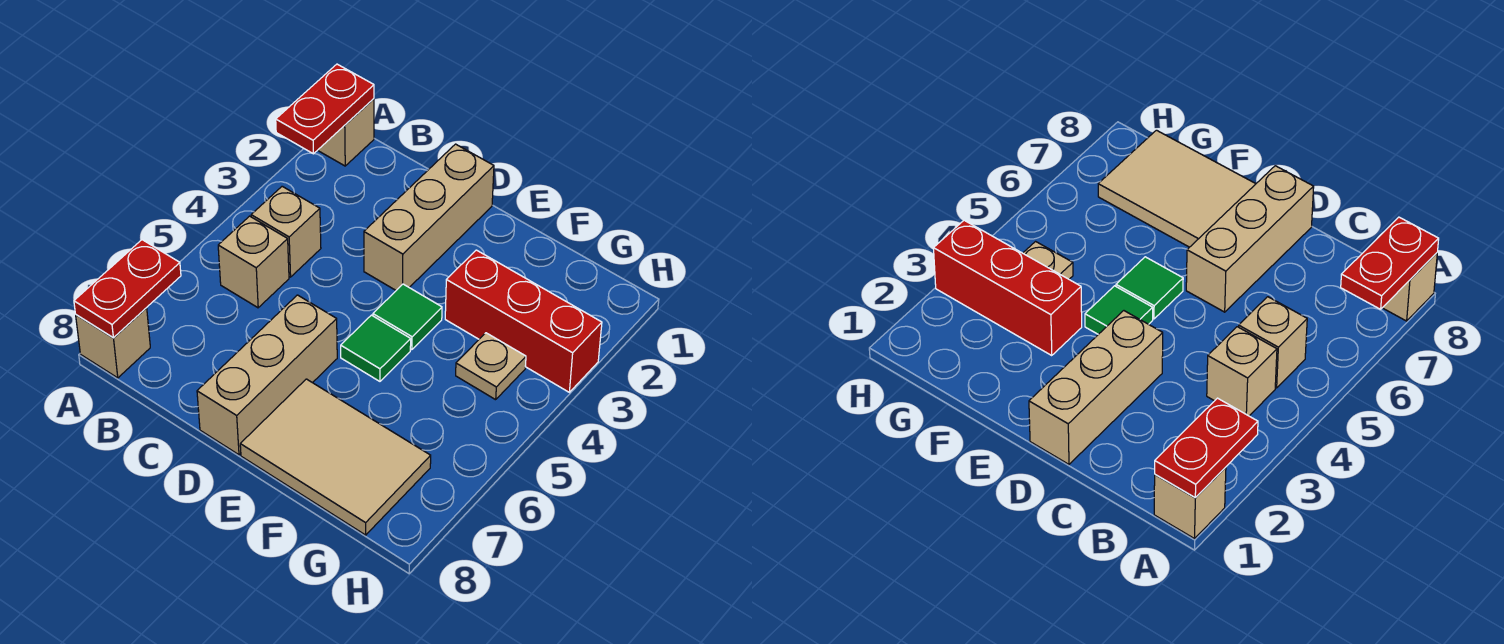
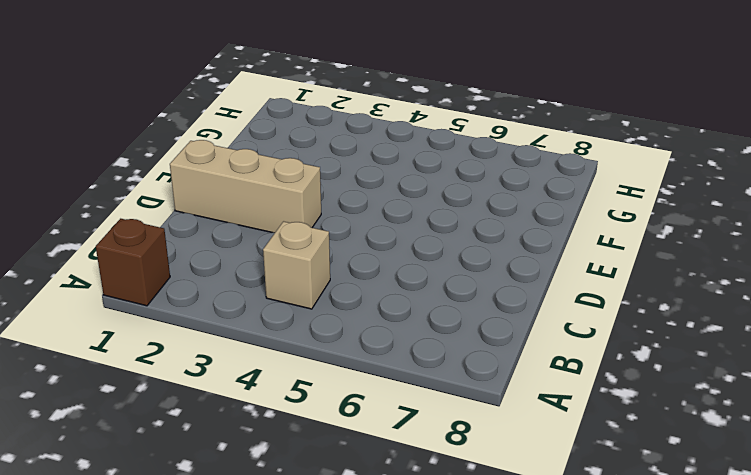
brown 1x1 brick [96,219,170,306] -> tan 1x1 brick [318,99,374,166]
none -> tan 1x1 brick [76,308,150,378]
none -> tan 1x1 brick [218,216,289,308]
none -> tan 1x3 brick [197,295,337,455]

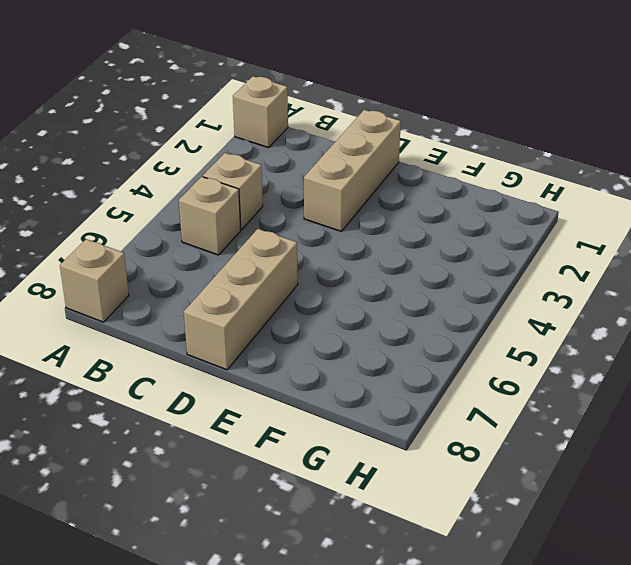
none -> green 1x1 tile [373,284,442,350]
none -> green 1x1 tile [341,315,411,381]
none -> tan 2x3 tile [240,379,431,535]

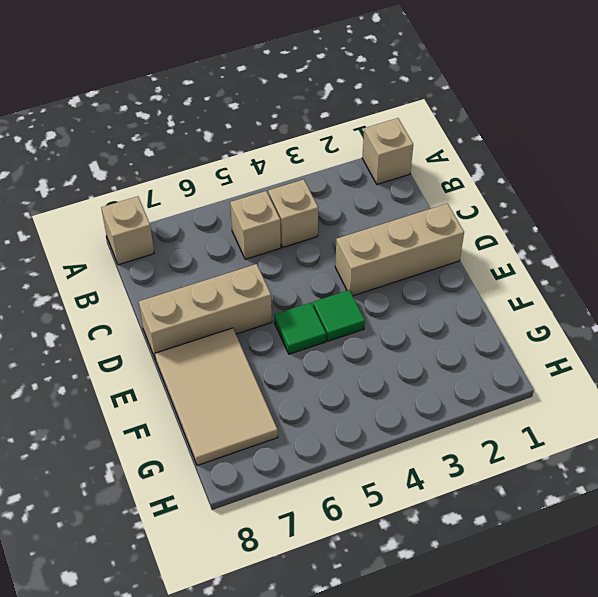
none -> red 1x3 brick [445,250,602,392]
none -> tan 1x1 plate [456,333,526,400]
none -> red 1x2 plate [276,64,374,154]

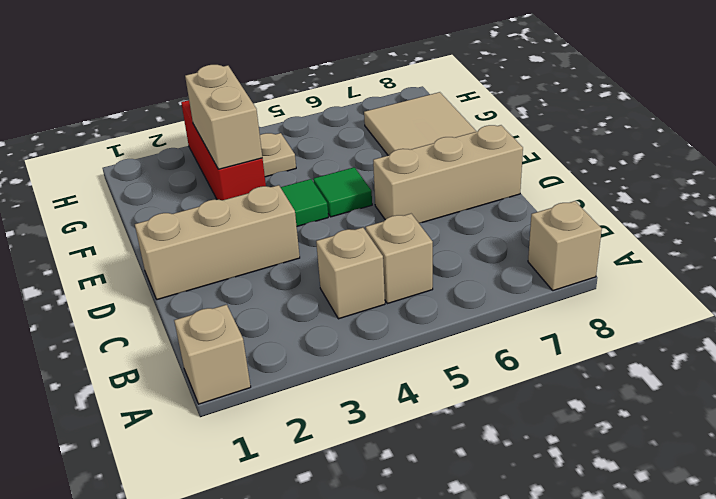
tan 1x2 brick [185,65,262,169] -> none
none -> red 1x2 plate [276,64,374,154]
none -> red 1x2 plate [74,240,181,338]

